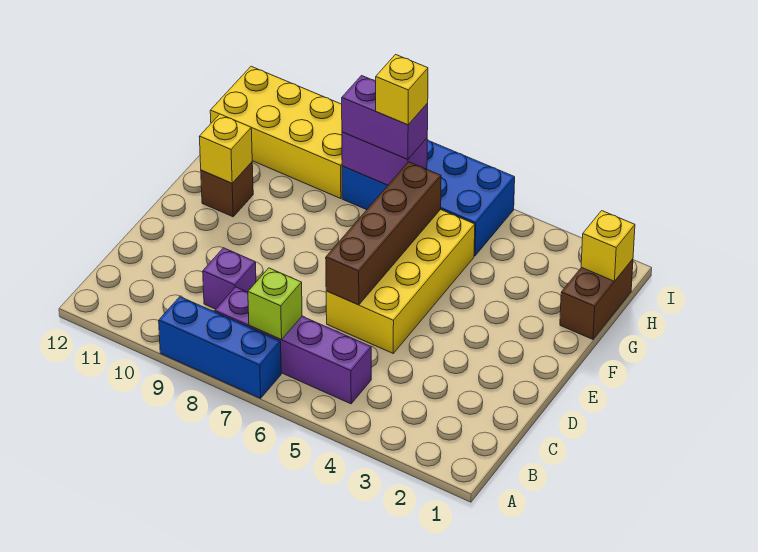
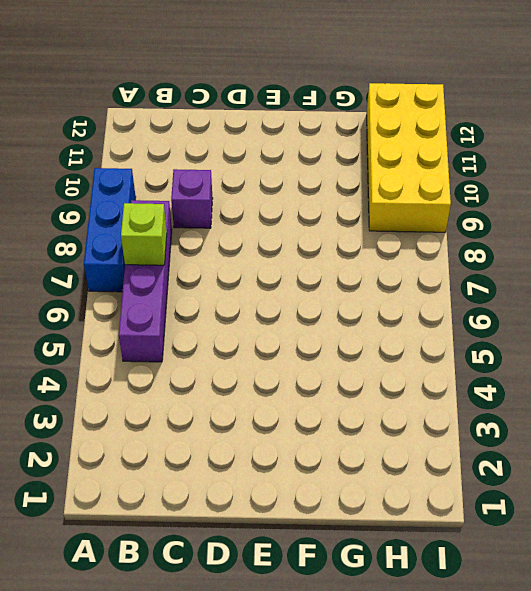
none -> yellow 2x4 brick [326,209,475,353]
none -> brown 1x1 brick [201,162,253,217]
none -> brown 1x2 brick [560,259,633,339]

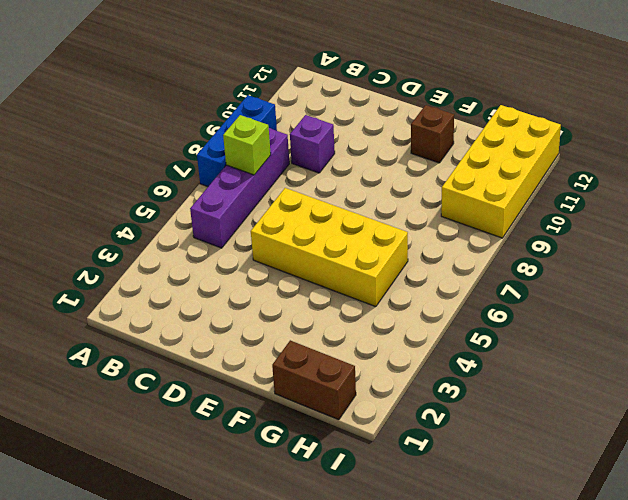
none -> blue 2x4 brick [342,140,515,256]
none -> brown 1x4 brick [326,162,441,305]
none -> yellow 1x1 brick [199,114,252,183]

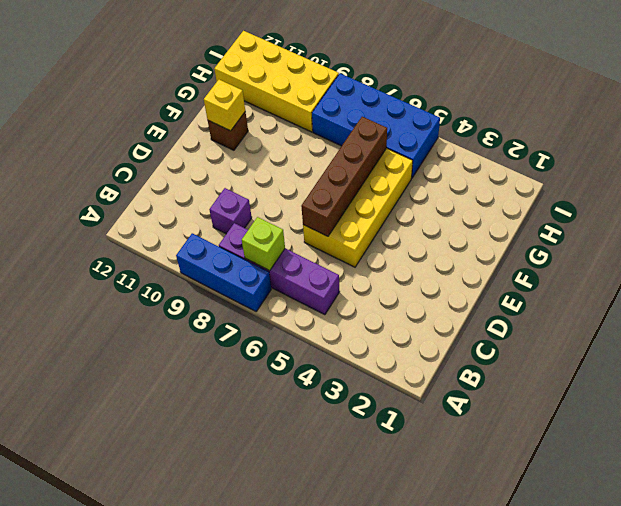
none -> brown 1x2 brick [560,259,633,339]
none -> yellow 1x1 brick [581,211,635,281]
none -> purple 1x2 brick [342,132,427,185]

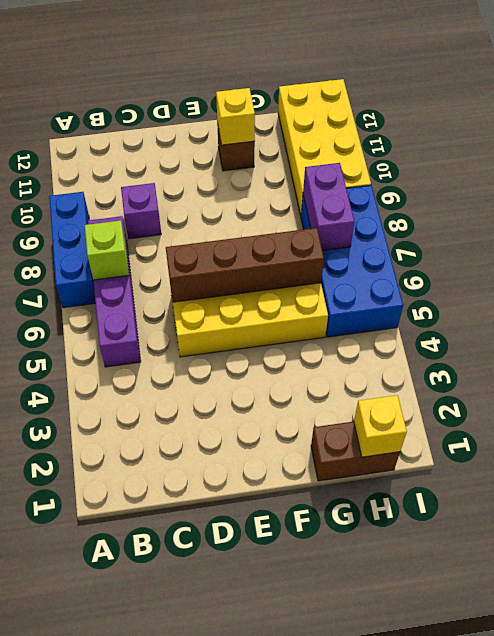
none -> purple 1x2 brick [342,76,428,159]
none -> yellow 1x1 brick [376,55,428,125]

